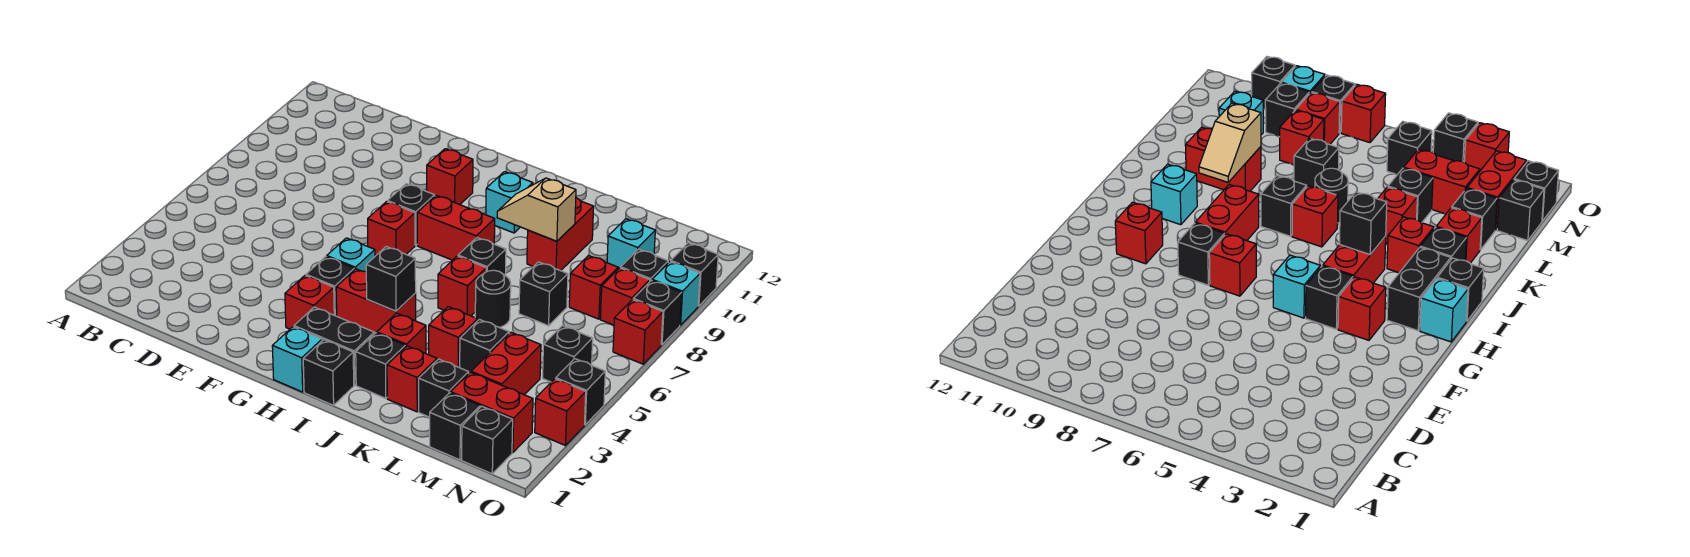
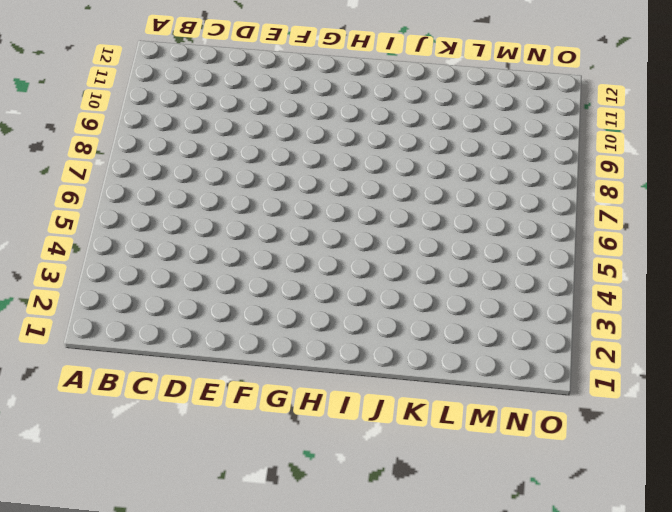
none -> red 1x1 brick [285,275,334,329]
none -> black 1x1 brick [306,257,354,316]
none -> cyan 1x1 brick [327,238,375,272]
none -> red 1x1 brick [368,202,415,255]

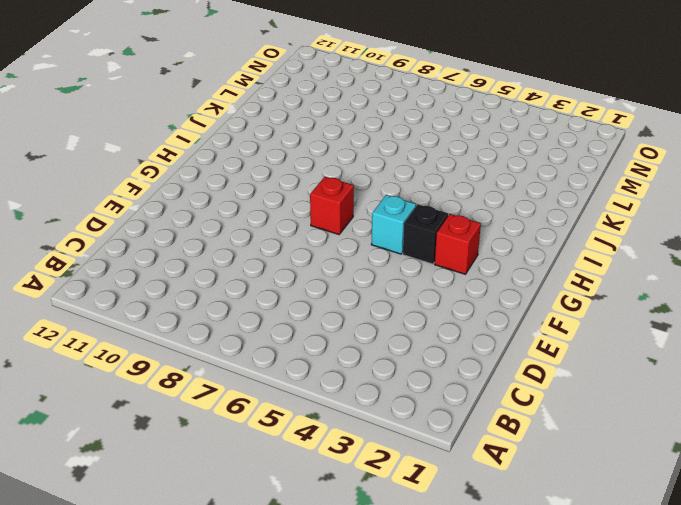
none -> black 1x1 brick [388,184,435,245]
none -> red 1x1 brick [427,149,473,205]
none -> cyan 1x1 brick [272,327,322,392]
none -> black 1x2 brick [294,307,374,385]

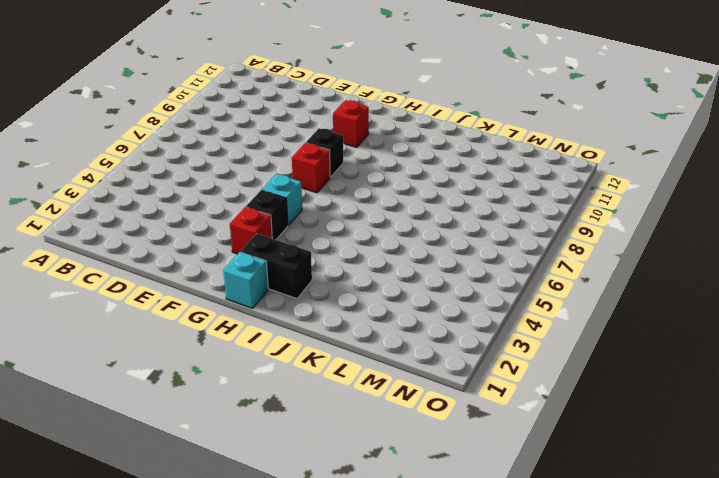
none -> red 1x2 brick [336,269,416,334]
none -> red 1x2 brick [417,195,495,260]
none -> black 1x1 brick [303,340,354,405]
none -> cyan 1x1 brick [486,172,533,233]

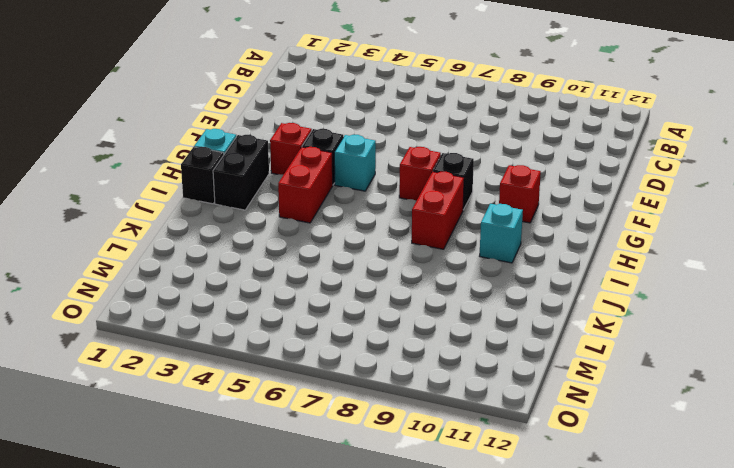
none -> black 1x1 brick [356,333,405,398]
none -> red 1x1 brick [377,313,426,354]
none -> red 1x1 brick [438,256,486,316]
none -> black 1x1 brick [458,238,506,275]

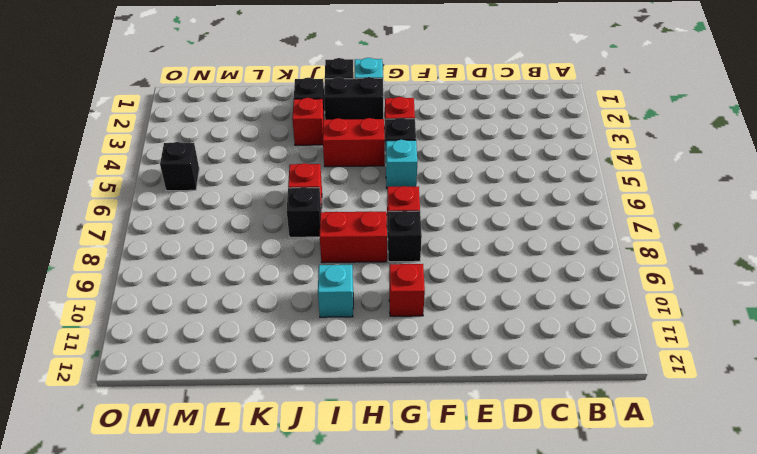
none -> red 1x1 brick [387,346,437,412]
none -> red 1x1 brick [429,307,478,368]
none -> black 1x1 round brick [475,270,511,328]
none -> red 1x2 brick [527,198,594,271]

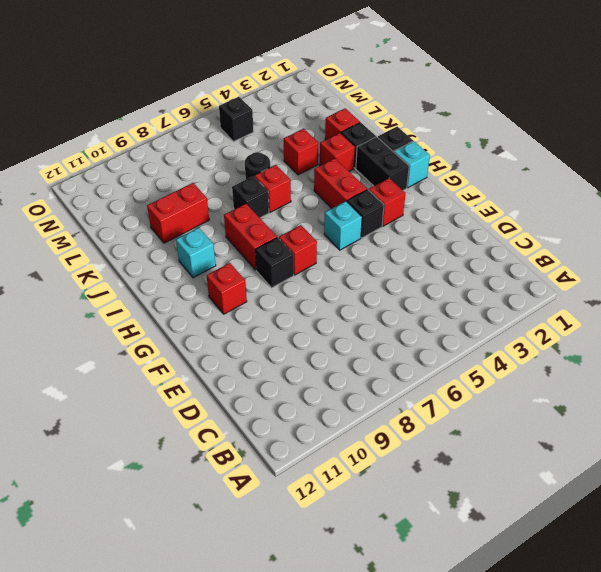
none -> black 1x1 brick [419,359,469,417]
none -> black 1x1 brick [460,319,509,373]
none -> black 1x1 brick [519,262,568,326]
none -> black 1x1 brick [430,393,480,460]

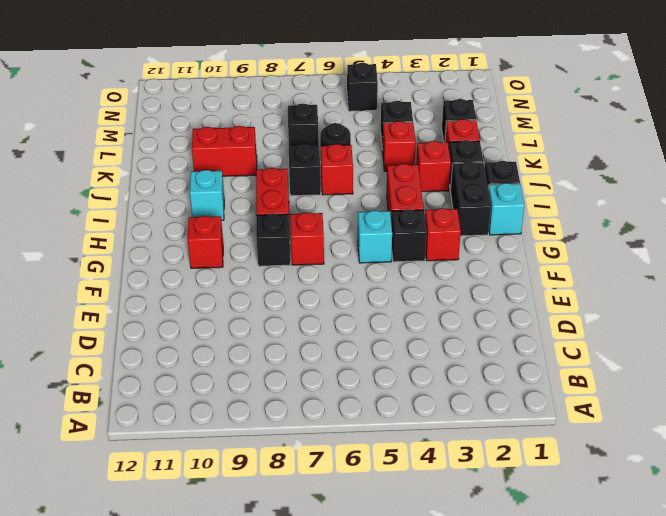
none -> black 1x1 brick [430,393,480,460]
none -> red 1x2 brick [451,372,533,453]
none -> red 1x2 brick [471,332,541,395]
none -> red 1x1 brick [569,256,618,319]

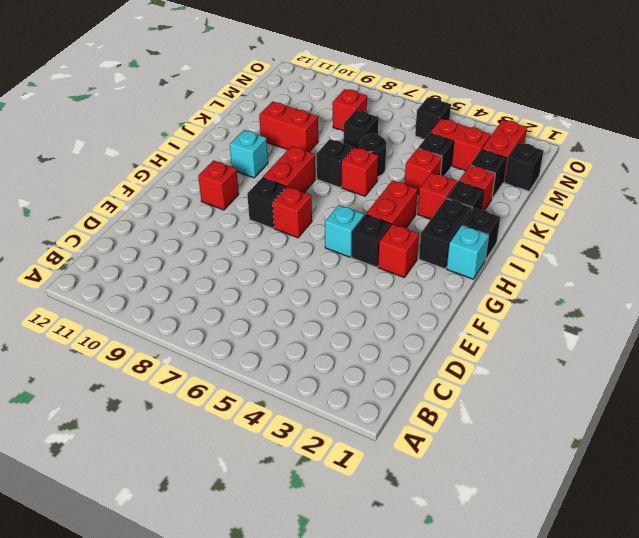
none -> cyan 1x1 brick [607,219,655,269]
none -> black 1x1 brick [462,406,513,474]
none -> red 1x1 brick [600,268,650,325]
none -> black 1x1 brick [621,249,668,281]

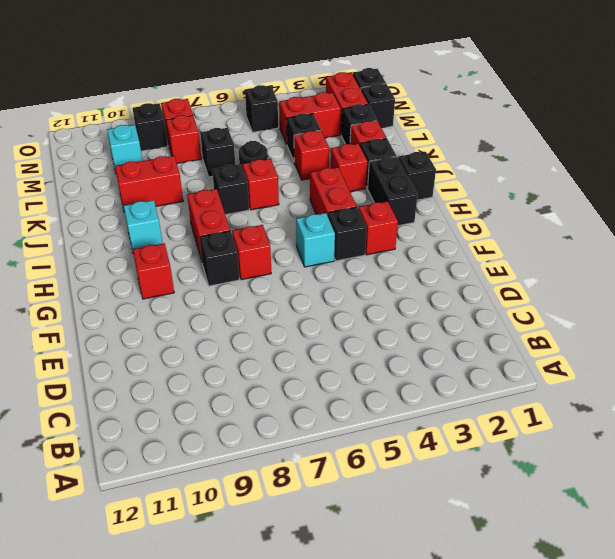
none -> cyan 1x1 brick [272,327,322,392]
none -> red 1x1 brick [535,379,586,446]
none -> black 1x1 brick [556,359,605,425]
none -> red 1x1 brick [613,300,663,364]

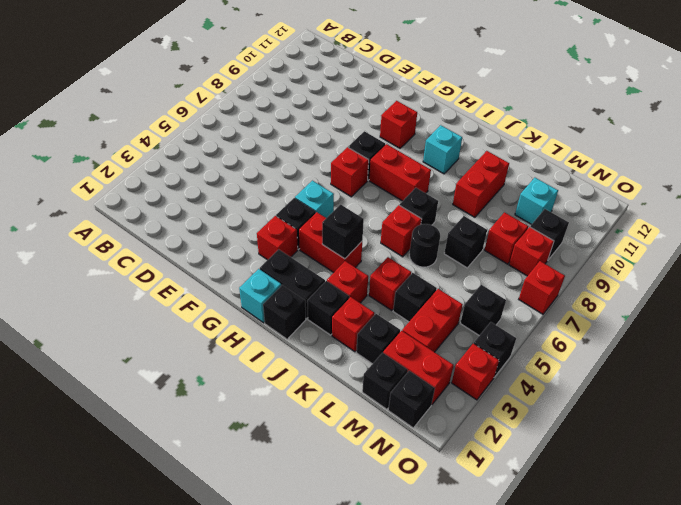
none -> black 1x1 brick [633,280,682,345]
none -> cyan 1x1 brick [652,261,700,325]
none -> black 1x1 brick [671,243,718,306]
none -> tan 1x2 slope [497,178,576,241]

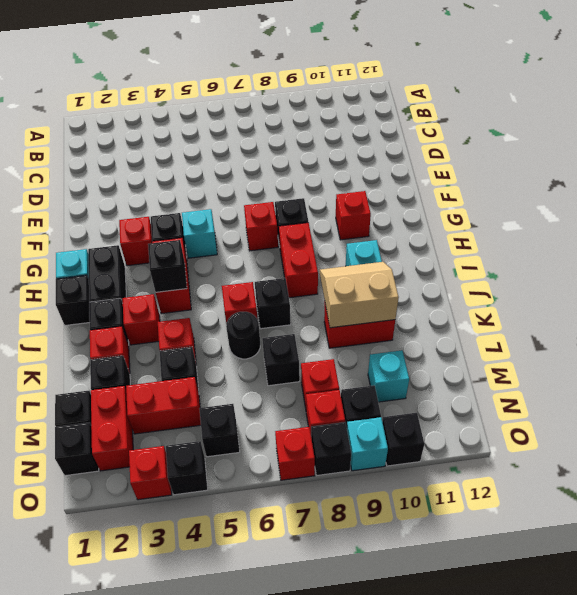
tan 2x2 slope [320,262,399,328] -> tan 1x2 slope [497,178,576,241]

